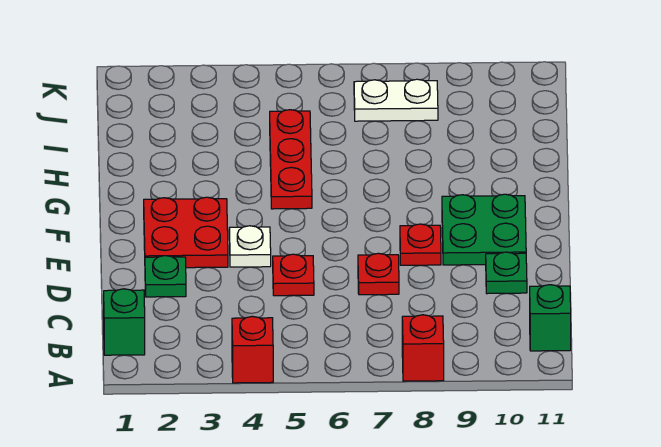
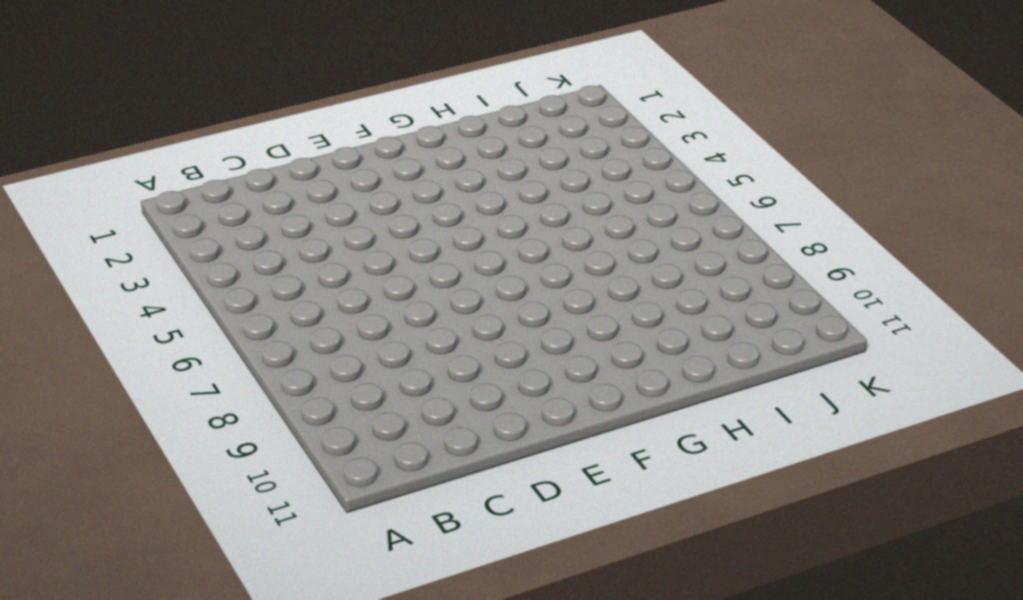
none -> red 1x1 brick [232,316,273,383]
none -> red 1x1 brick [402,315,444,381]
none -> green 1x1 brick [104,289,145,355]

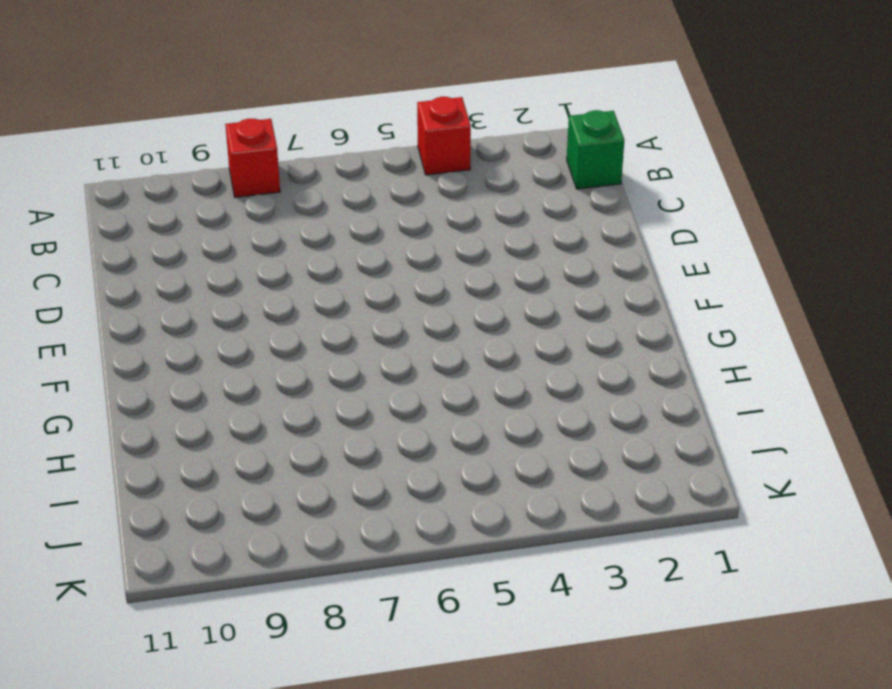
none -> green 1x1 brick [530,285,571,351]
none -> green 1x1 plate [145,256,186,297]
none -> red 1x1 plate [273,254,314,296]

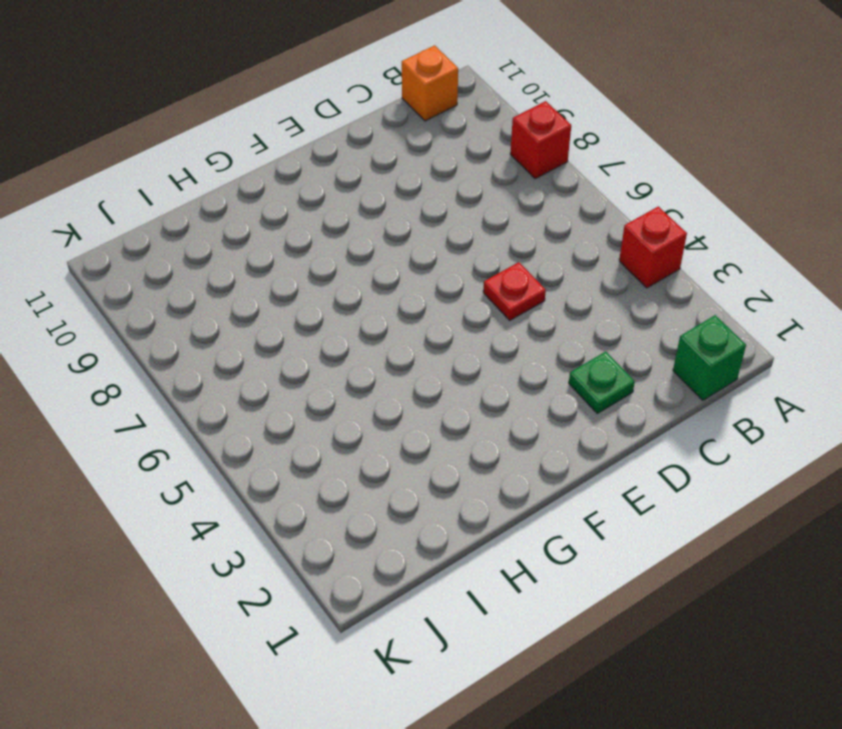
orange 1x1 brick [402,45,458,121] -> green 1x1 brick [530,285,571,351]
none -> red 1x1 plate [358,253,399,295]
none -> green 1x1 plate [486,252,527,294]
none -> red 2x2 plate [144,197,228,268]

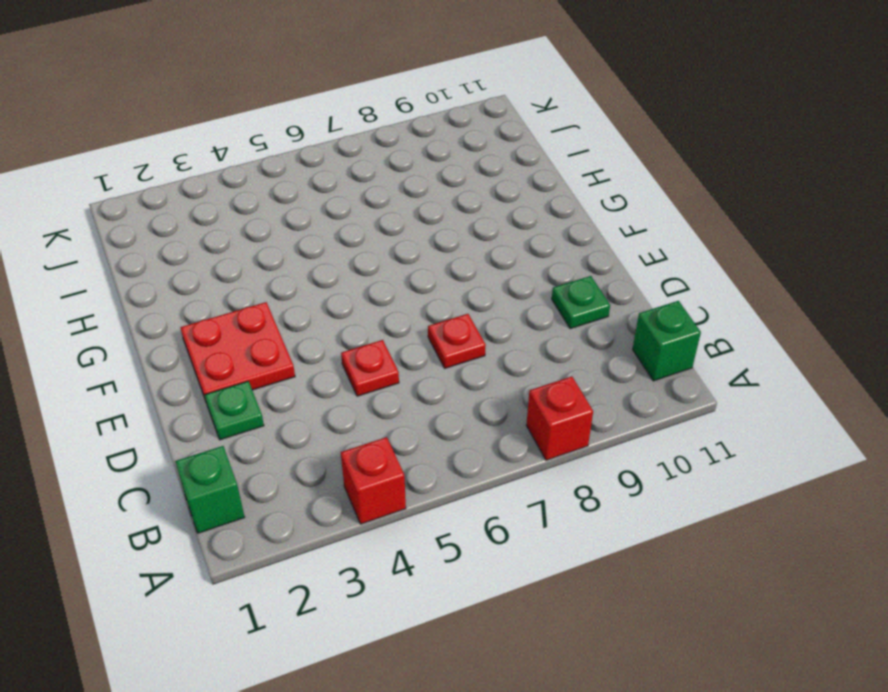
none -> white 1x1 plate [229,226,271,267]
none -> red 1x1 plate [400,224,441,265]
none -> green 2x2 plate [442,194,526,265]

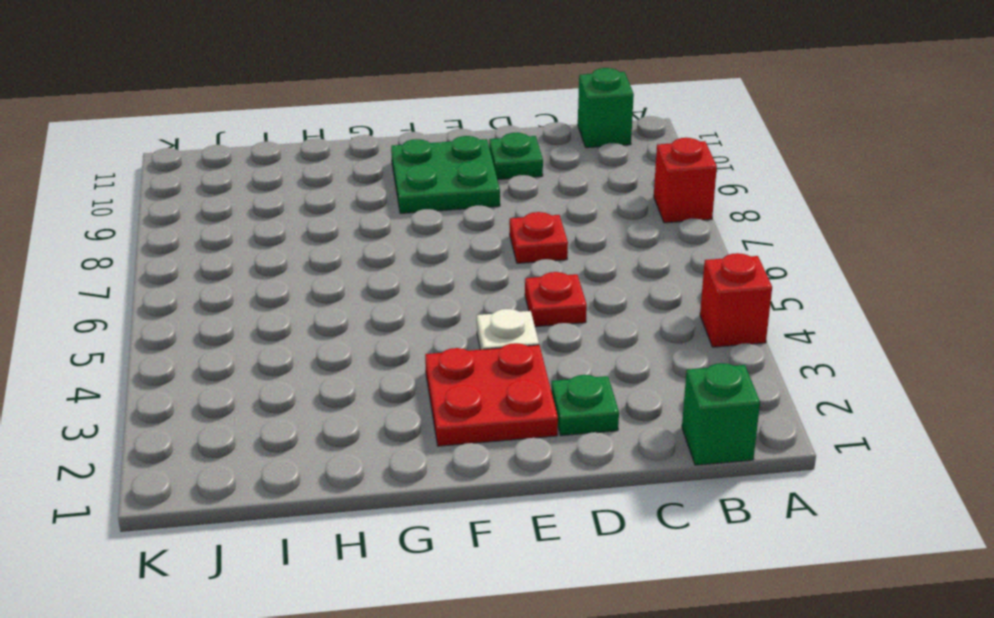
none -> red 1x1 plate [400,224,441,265]
none -> red 1x3 plate [270,110,312,209]
none -> white 1x2 plate [354,79,438,121]

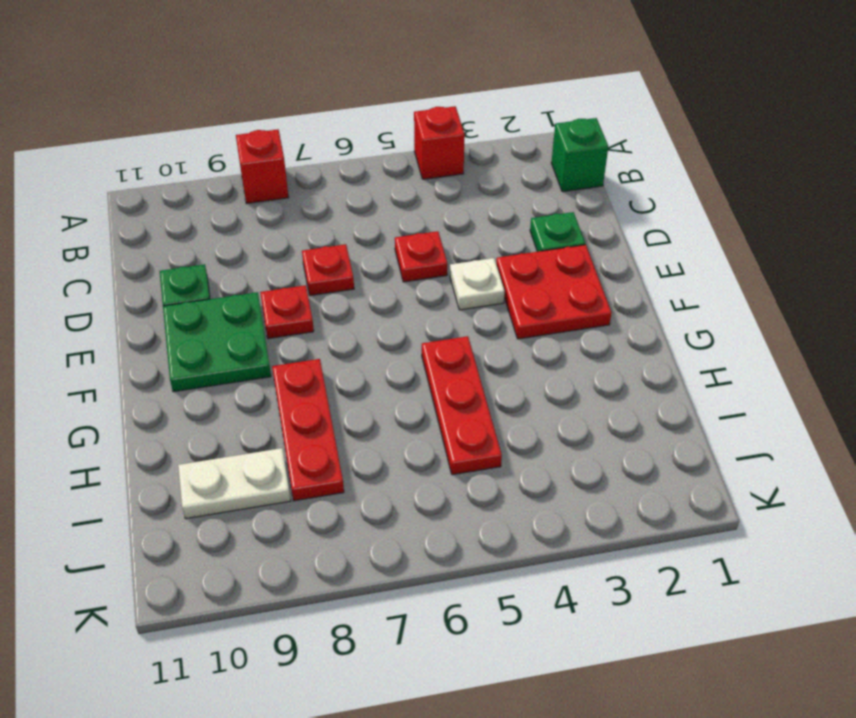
red 1x3 plate [272,359,344,501] -> none
white 1x2 plate [178,448,291,519] -> white 1x2 plate moved to [354,79,438,121]
none -> green 1x1 brick [530,285,571,351]

